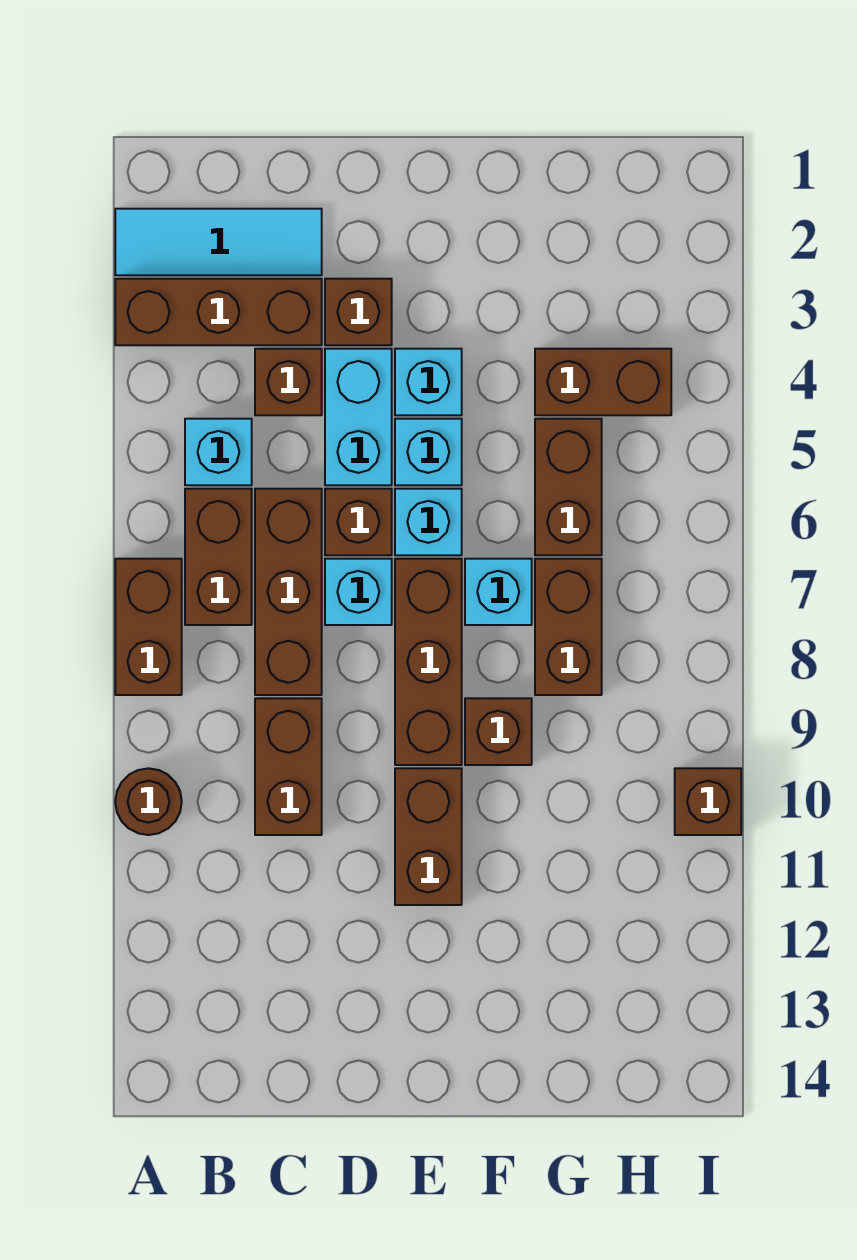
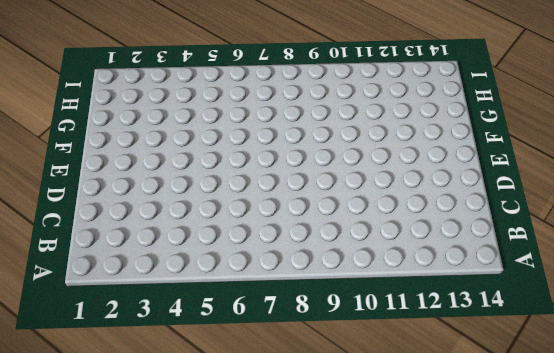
none -> cyan 1x3 tile [115,209,322,275]
none -> brown 1x3 brick [115,279,322,345]
none -> brown 1x2 brick [115,559,182,695]

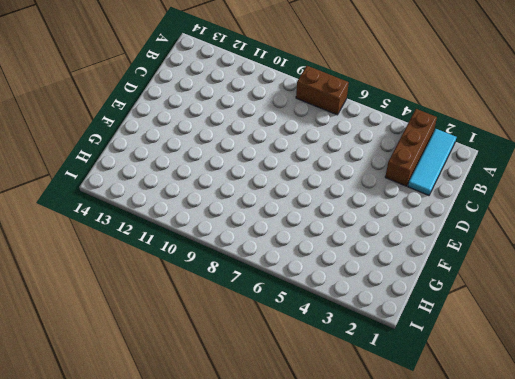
none -> brown 1x1 round brick [115,768,182,835]
none -> cyan 1x1 brick [185,419,252,485]
none -> brown 1x2 brick [185,489,252,625]

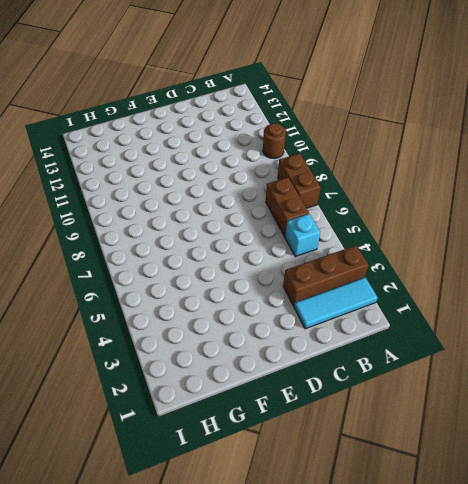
none -> brown 1x1 brick [255,349,322,415]
none -> brown 1x3 brick [255,489,322,695]
none -> brown 1x2 brick [255,698,322,835]

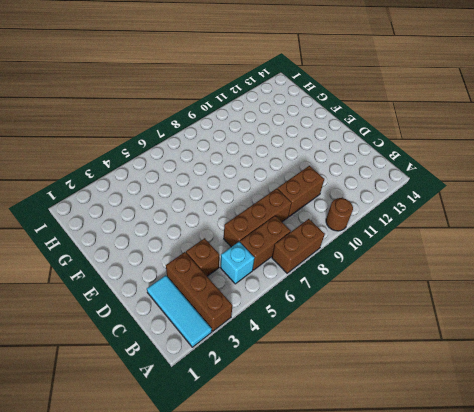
none -> brown 1x1 brick [325,279,392,345]
none -> cyan 1x2 brick [325,349,392,485]
none -> brown 1x1 brick [325,489,392,555]

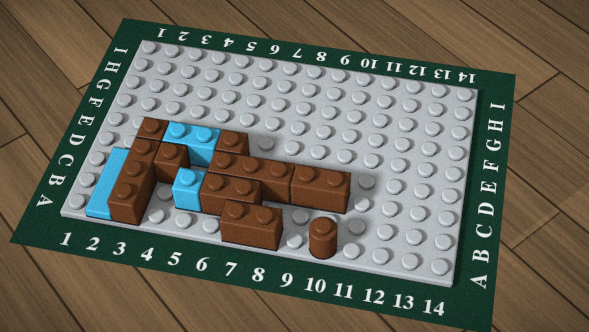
none -> cyan 1x1 brick [325,559,392,625]
none -> cyan 1x1 brick [395,349,462,415]
none -> cyan 1x1 brick [395,419,462,485]

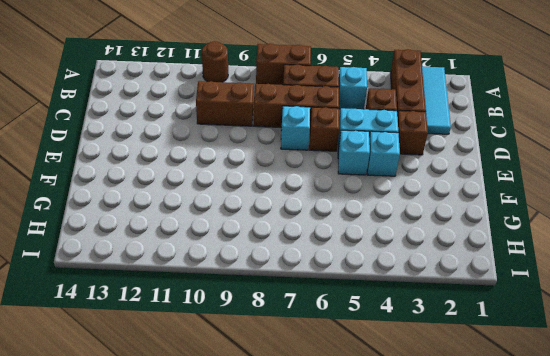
none -> cyan 1x1 brick [395,489,462,555]
none -> brown 1x3 brick [395,559,462,765]
none -> brown 1x2 brick [395,768,462,905]

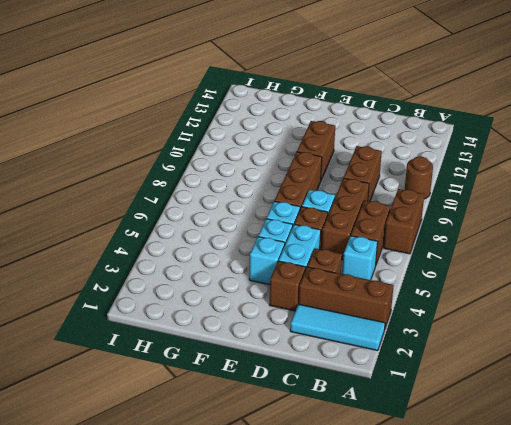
none -> cyan 1x1 brick [465,559,532,625]
none -> brown 1x1 brick [465,698,532,765]
none -> brown 1x2 brick [535,349,671,415]

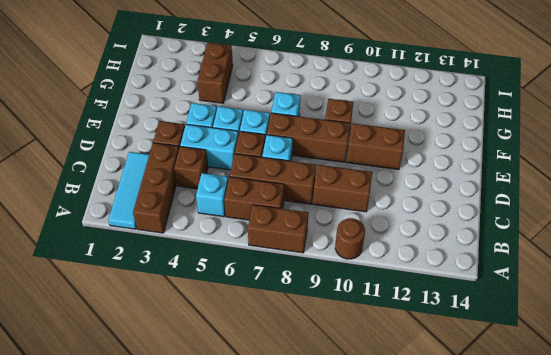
none -> brown 1x2 brick [535,419,602,555]
none -> brown 1x2 brick [535,559,602,695]
none -> brown 1x1 brick [675,768,741,835]

